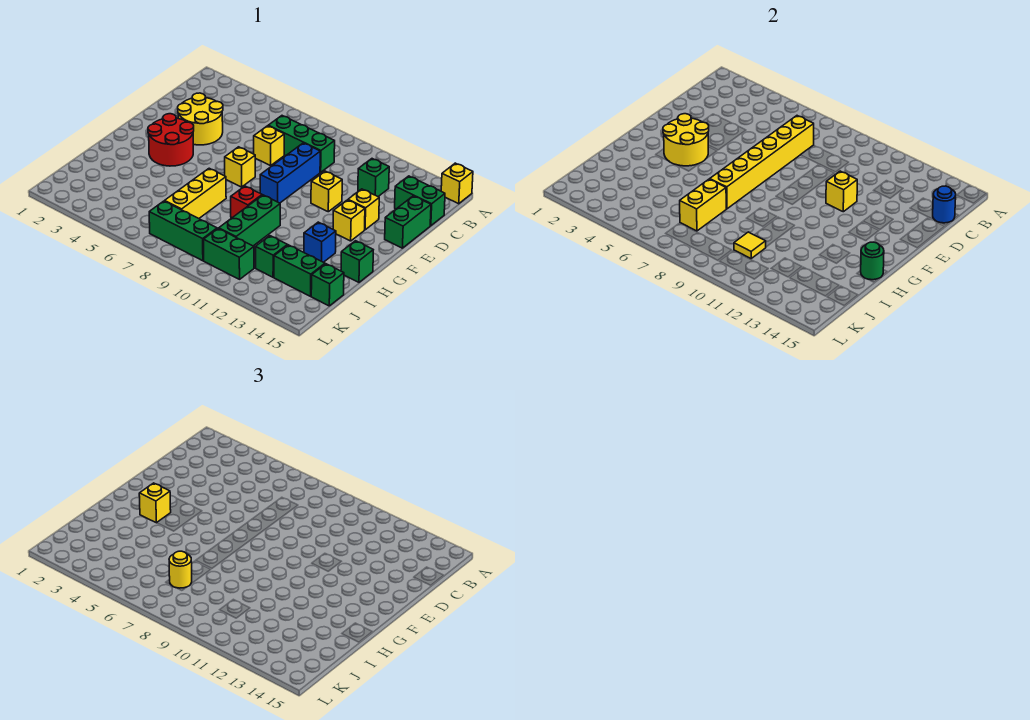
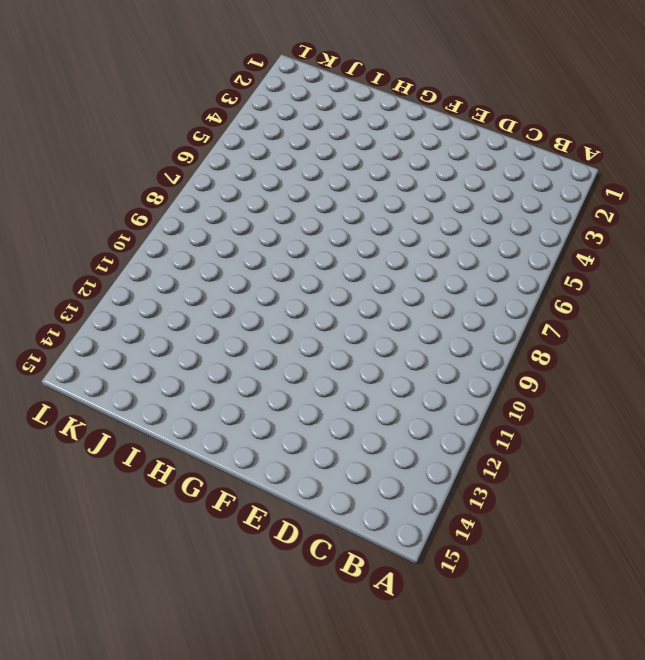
none -> yellow 1x1 brick [441,163,473,204]
none -> green 1x3 brick [268,116,335,172]
none -> green 1x1 brick [358,159,389,196]
none -> green 1x2 brick [395,176,445,226]

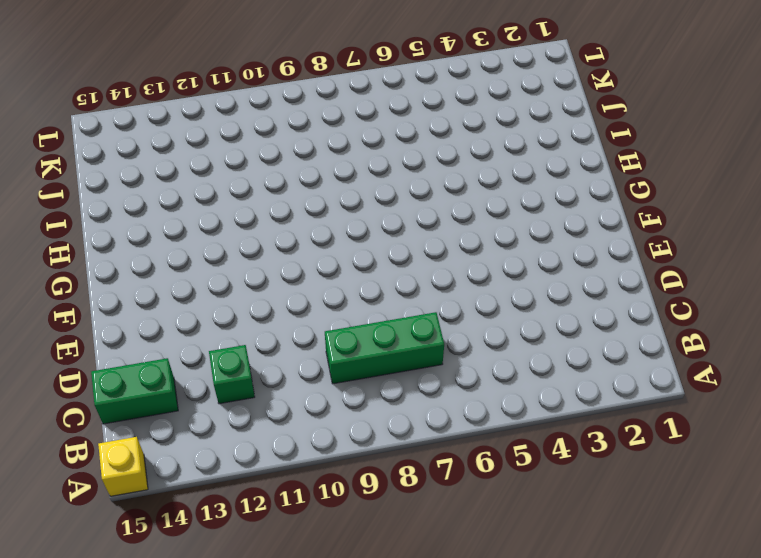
none -> yellow 2x2 round brick [178,93,223,145]
none -> yellow 1x1 brick [254,126,284,166]
none -> blue 1x3 brick [260,143,320,203]
none -> green 1x2 brick [385,196,431,248]

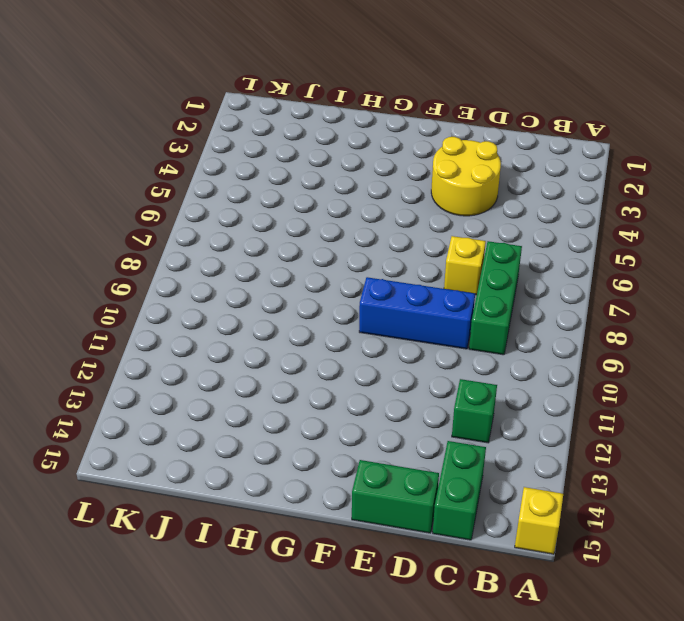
none -> yellow 1x1 brick [311,171,342,212]
none -> yellow 1x1 brick [348,189,379,230]
none -> red 2x2 round brick [148,114,194,166]
none -> yellow 1x1 brick [225,147,255,187]

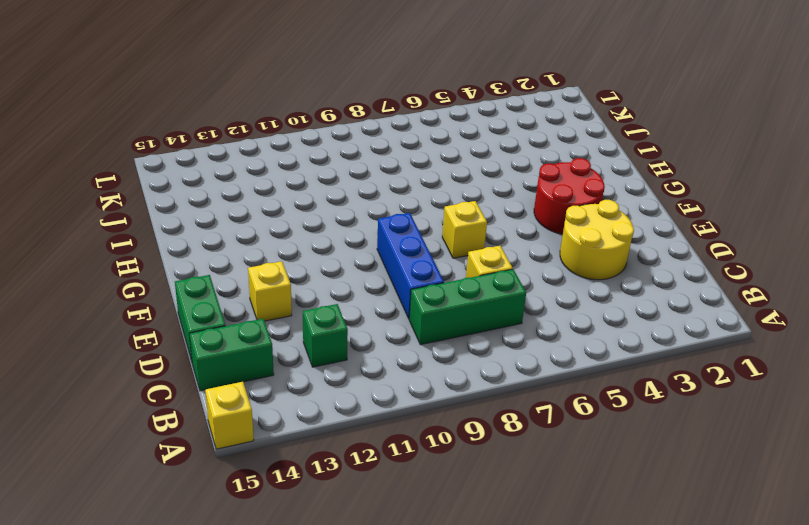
none -> yellow 1x1 brick [311,171,342,212]
none -> yellow 1x1 brick [333,200,365,241]
none -> yellow 1x3 brick [165,168,226,218]
none -> red 1x1 brick [231,186,262,218]

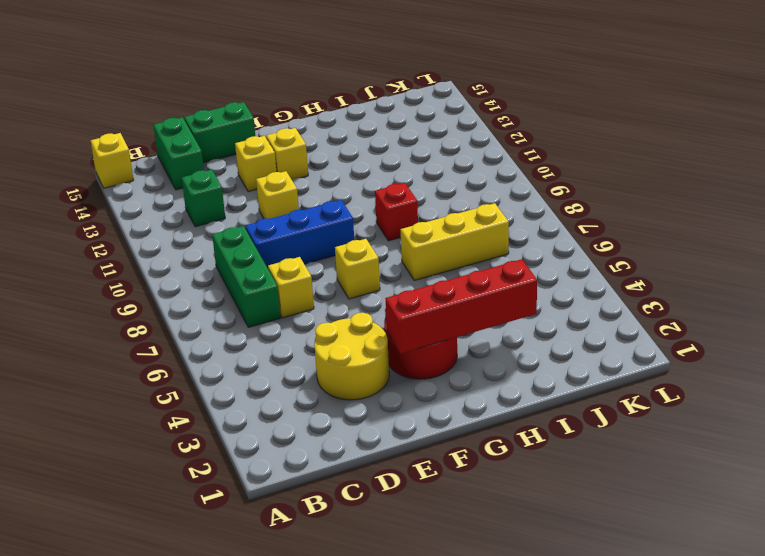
red 1x4 brick [385,259,537,354] -> yellow 2x2 round brick [663,114,709,166]
none -> green 1x3 brick [219,195,280,246]
none -> blue 1x1 brick [304,222,336,262]
none -> green 1x1 brick [341,241,373,282]
none -> green 1x1 brick [256,236,288,277]

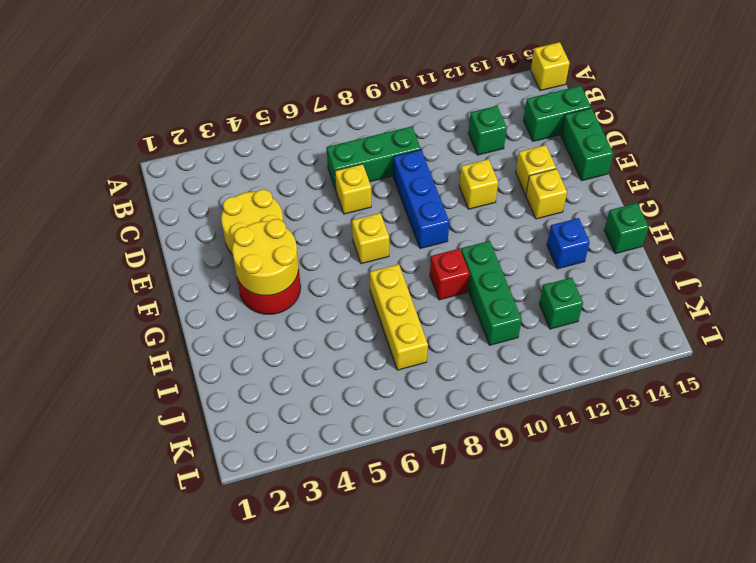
none -> green 1x2 brick [274,245,325,296]
none -> green 1x1 brick [311,264,344,306]
none -> green 1x3 brick [149,201,217,261]
none -> green 1x2 brick [204,228,254,279]

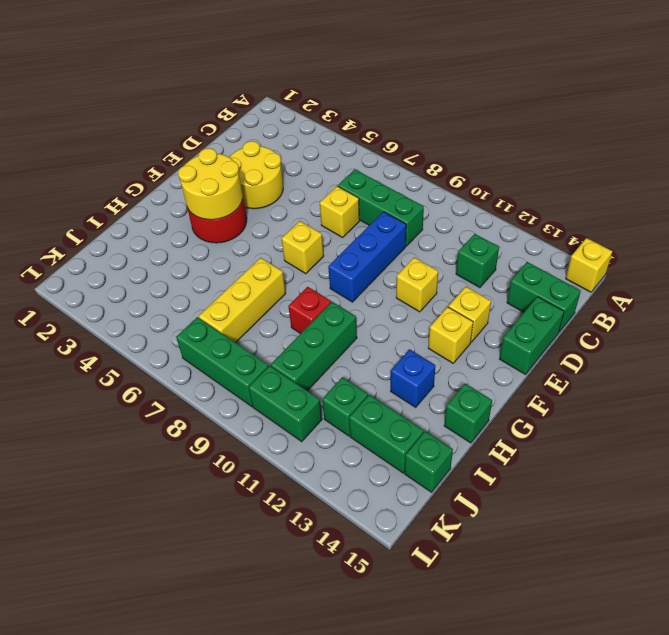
none -> yellow 1x6 brick [710,116,814,209]
none -> blue 1x1 round brick [933,186,956,223]
none -> yellow 1x1 brick [826,171,857,212]
none -> green 1x1 round brick [861,242,884,280]

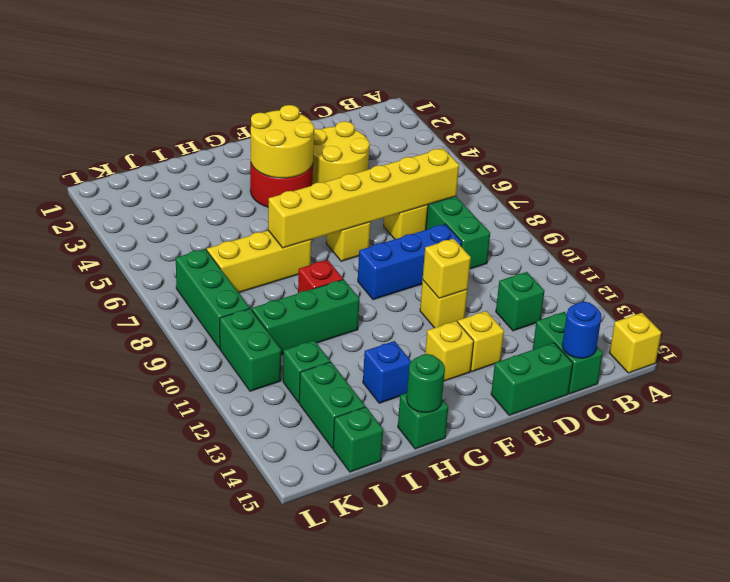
none -> yellow 1x2 brick [680,179,726,231]
none -> yellow 1x1 tile [734,232,766,258]
none -> yellow 1x1 brick [139,483,171,523]
none -> yellow 1x1 round brick [169,551,192,588]

